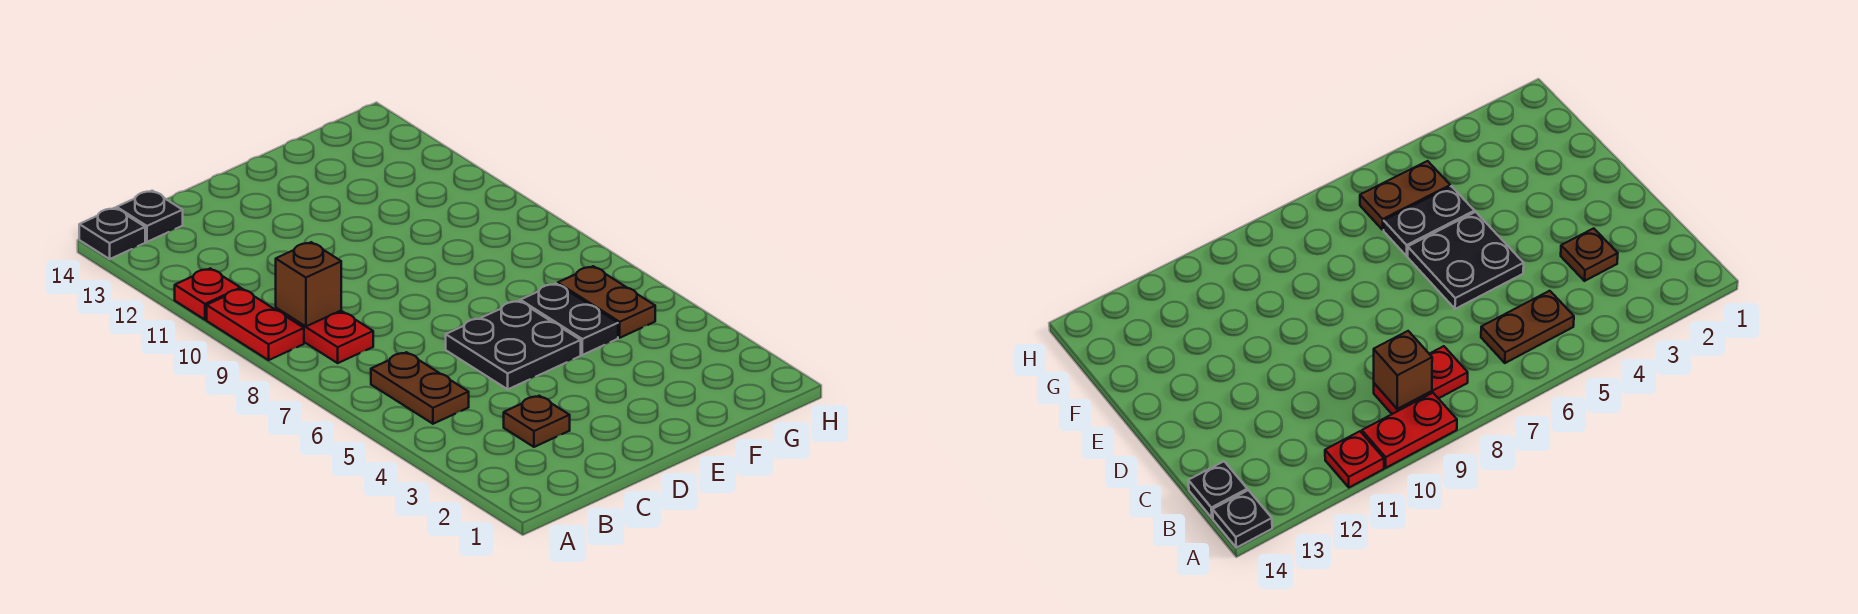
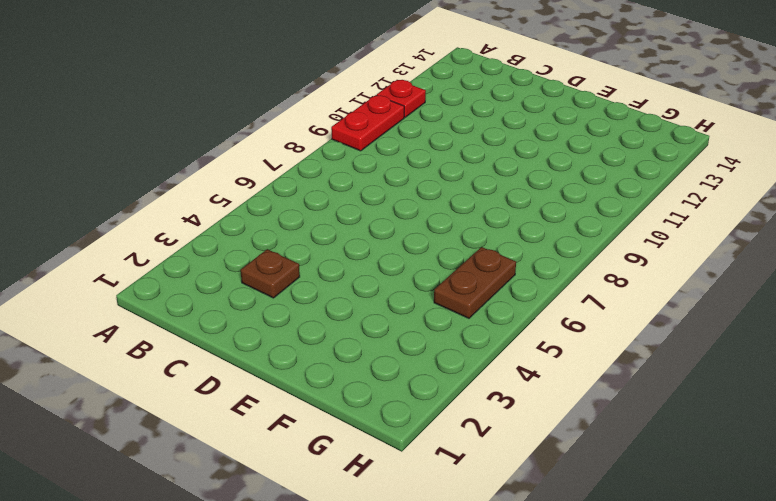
none -> black 1x1 plate [79,208,145,259]
none -> brown 1x2 plate [371,352,469,424]

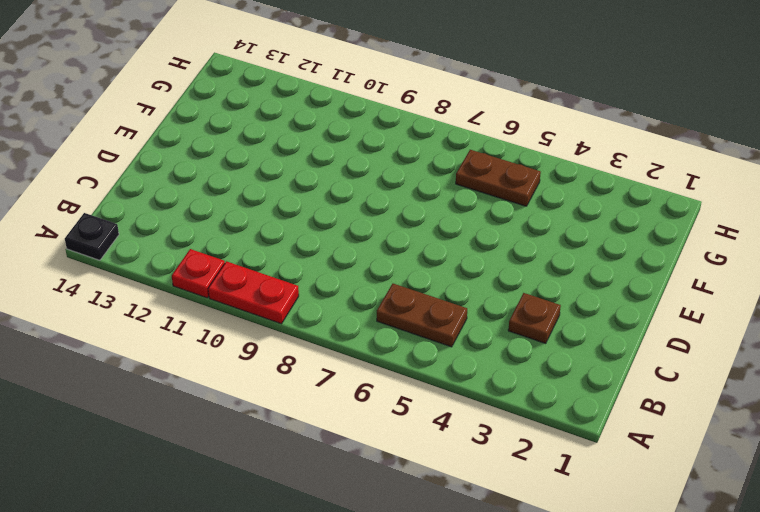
none -> red 1x2 plate [276,308,373,363]
none -> black 1x1 plate [117,191,183,242]

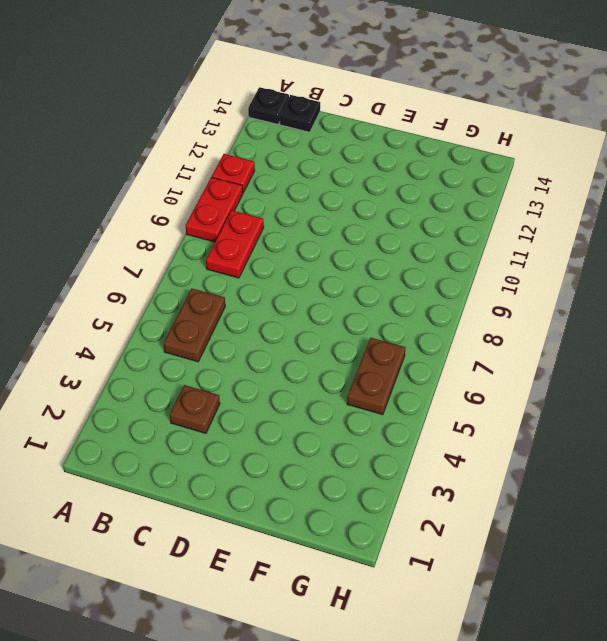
none -> black 2x2 plate [446,301,581,389]
none -> black 1x2 plate [520,284,618,355]

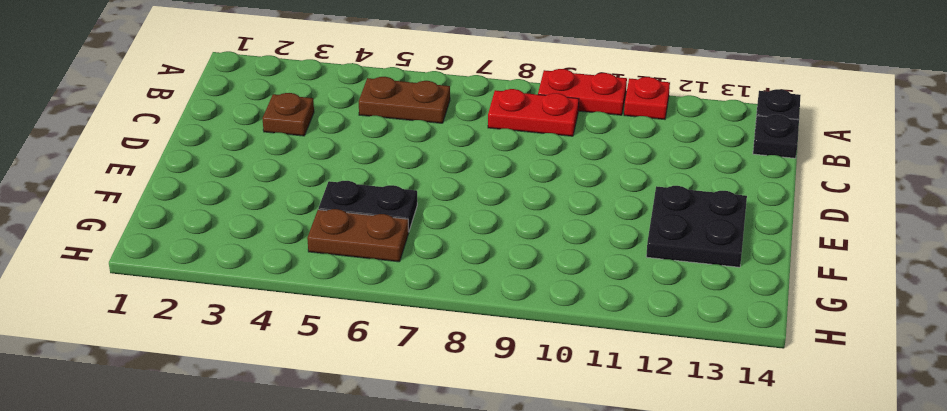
black 2x2 plate [646,186,747,267] -> black 2x2 plate moved to [446,301,581,389]
none -> brown 1x1 brick [276,242,341,326]

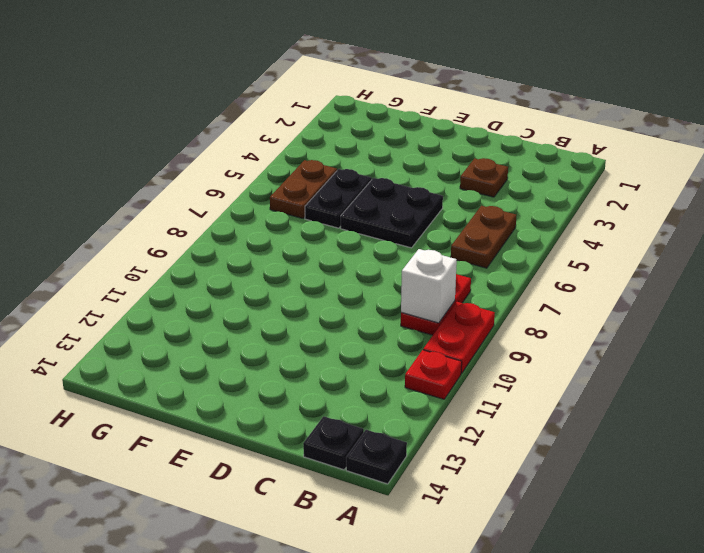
white 1x1 brick [401,249,457,323] -> brown 1x1 brick [276,242,341,326]

